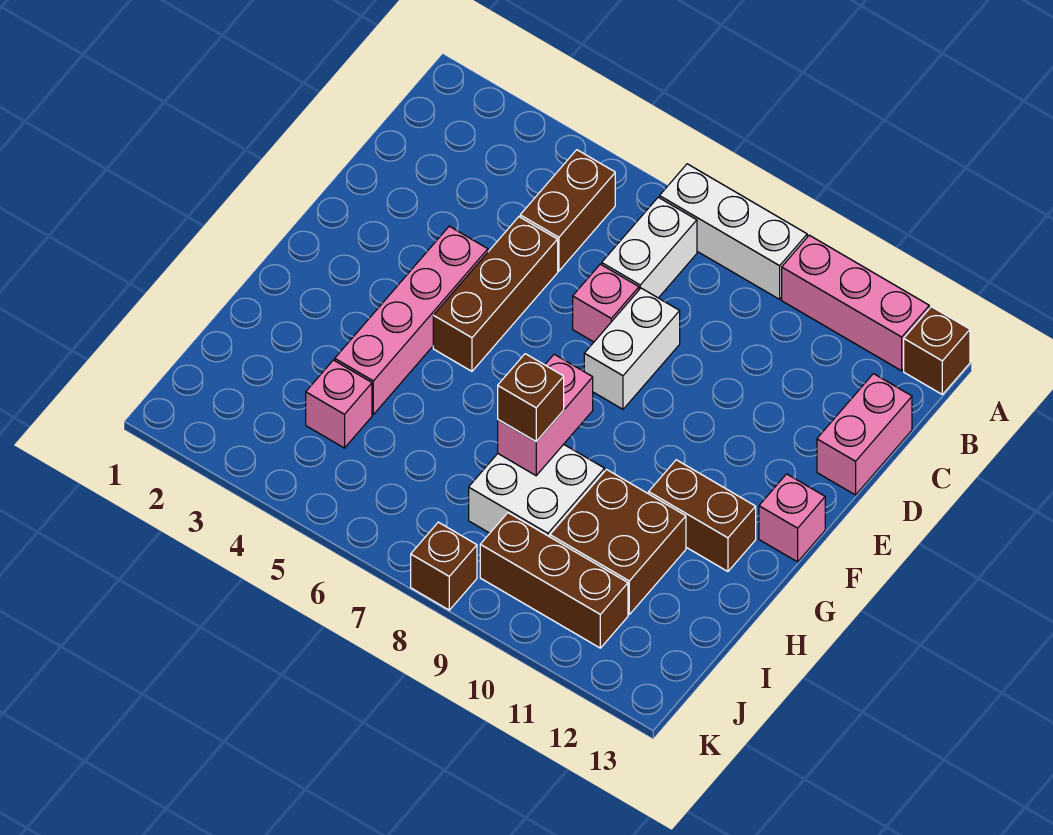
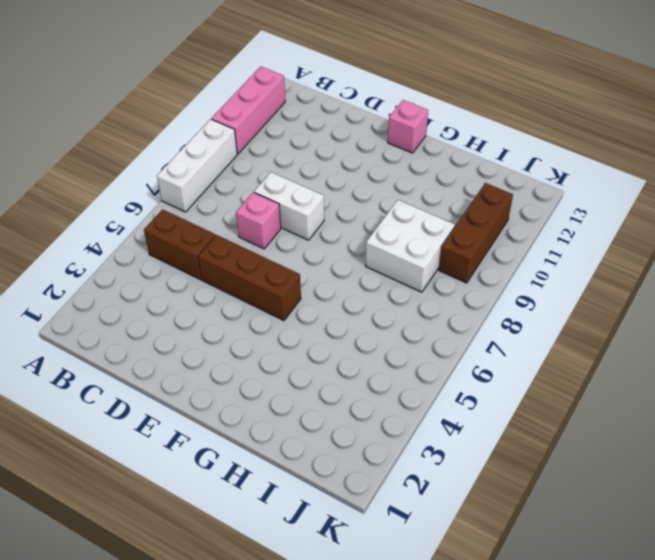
none -> brown 1x1 brick [904,307,970,394]
none -> white 1x2 brick [602,197,697,298]
none -> pink 1x2 brick [817,374,912,495]

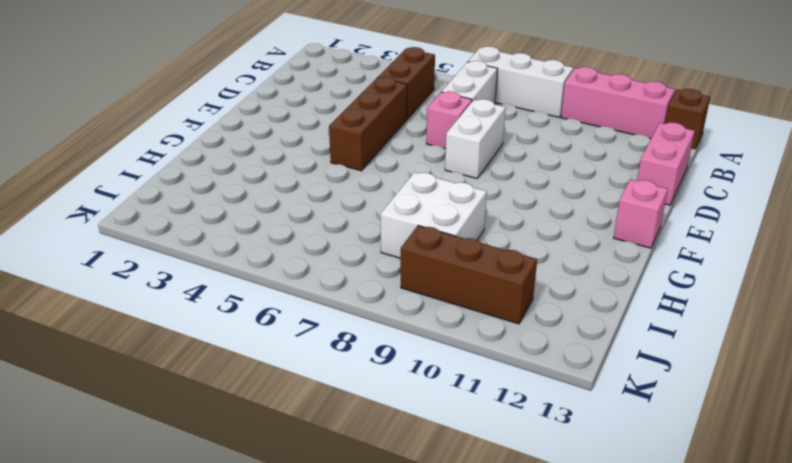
none -> pink 1x4 brick [335,226,488,414]
none -> brown 1x2 brick [649,460,756,571]
none -> brown 2x2 brick [550,470,686,614]

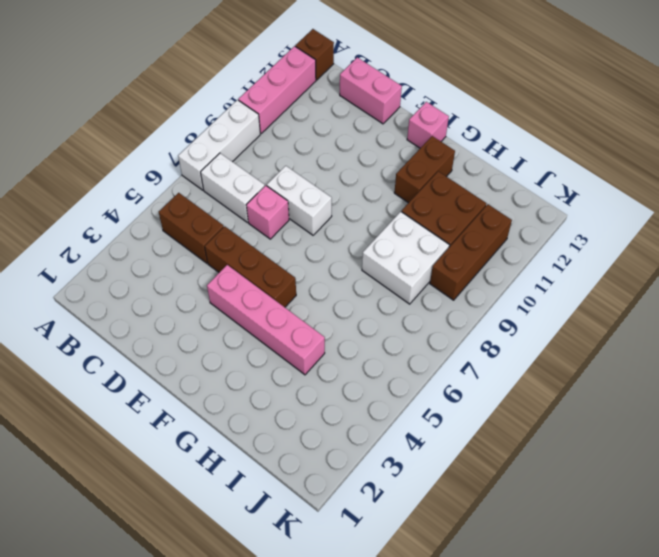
none -> pink 1x1 brick [306,360,372,448]
none -> brown 1x1 brick [411,522,477,610]
none -> pink 1x2 brick [498,354,593,476]

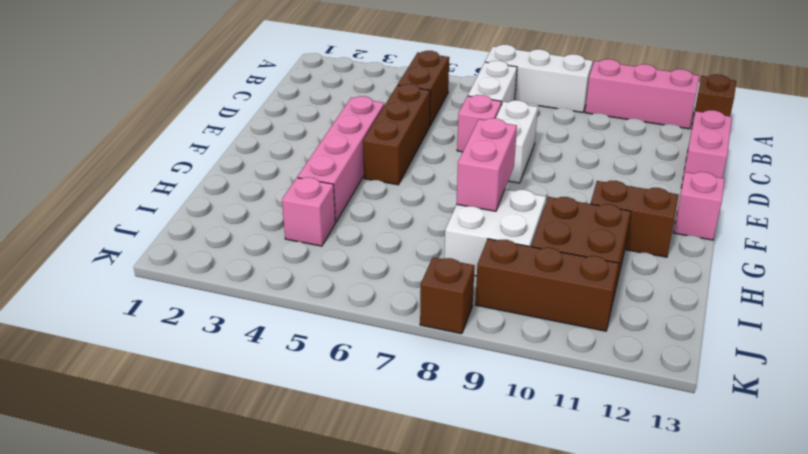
none -> brown 1x1 brick [498,354,564,441]

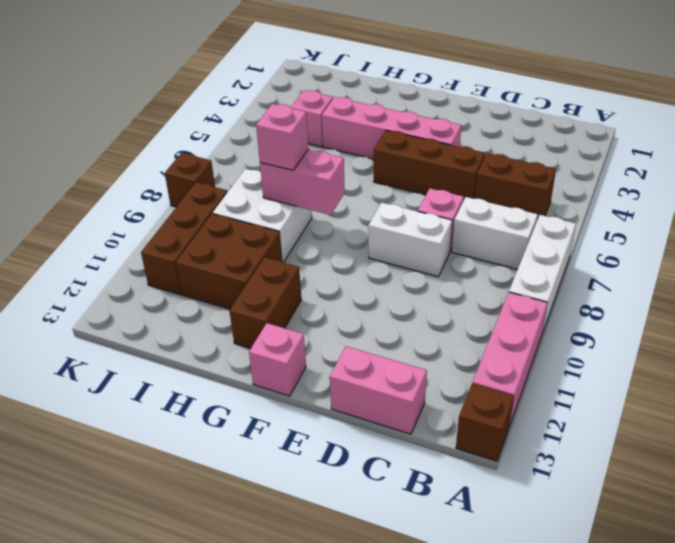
pink 1x1 brick [256,104,308,170] -> brown 1x1 brick [498,354,564,441]

